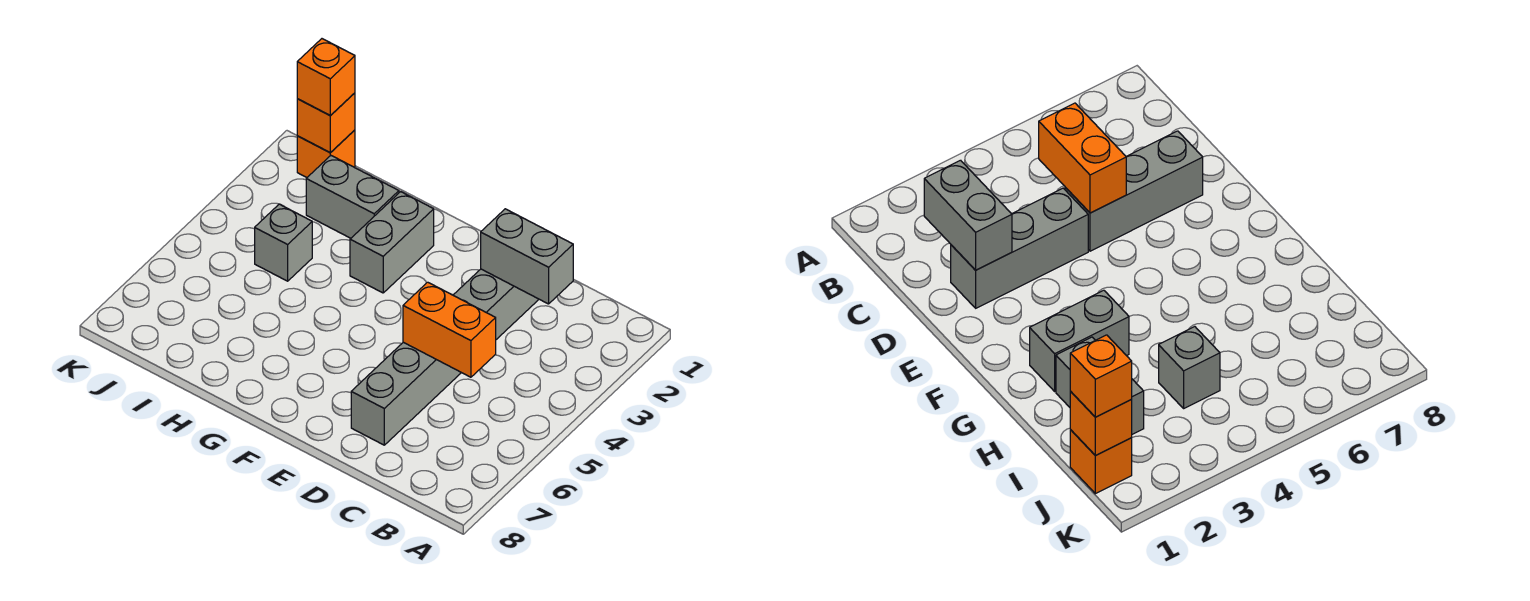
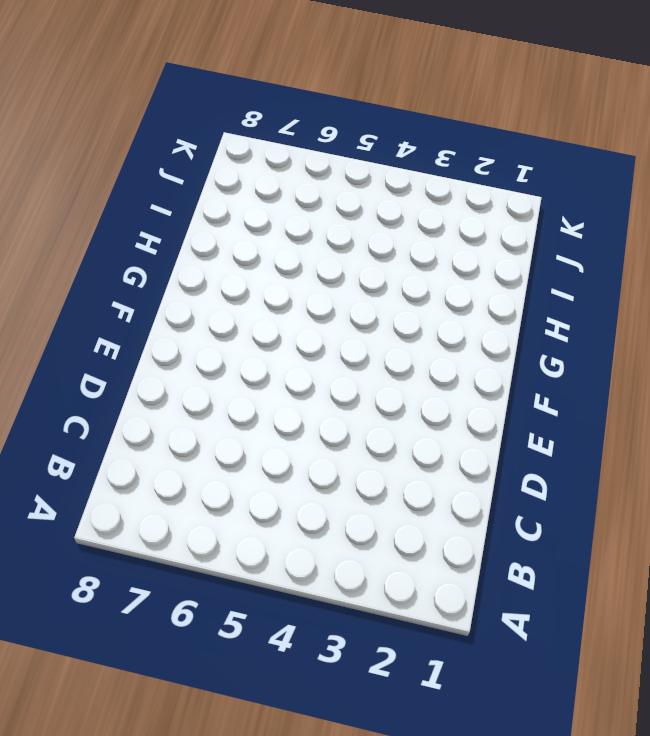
none -> grey 1x3 brick [453,269,538,340]
none -> grey 1x3 brick [351,342,461,445]

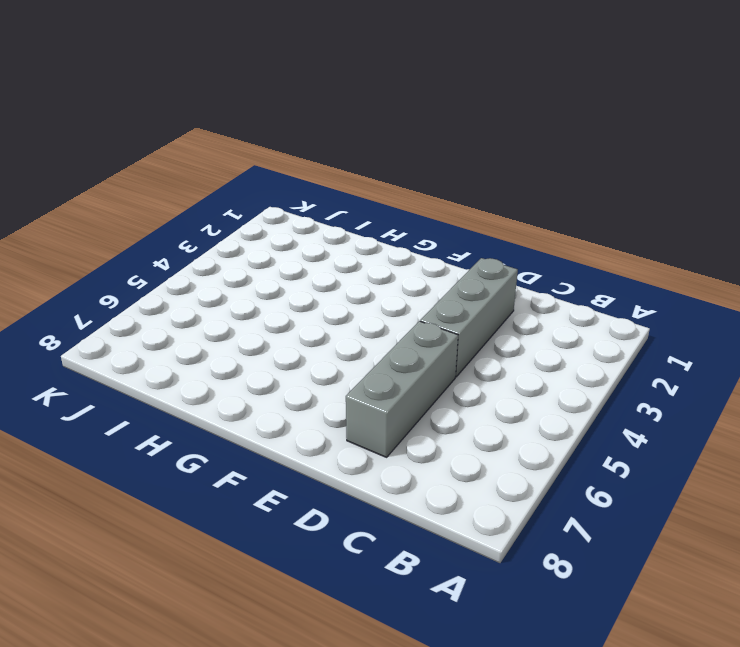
none -> grey 1x2 brick [350,192,434,293]
none -> grey 1x2 brick [306,156,399,238]

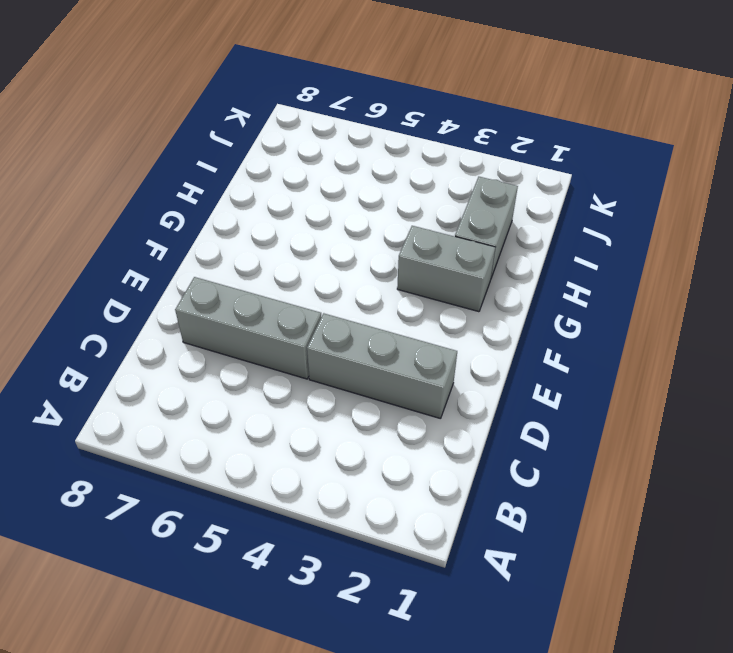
none -> grey 1x1 brick [255,204,312,281]
none -> orange 1x1 brick [297,130,355,177]

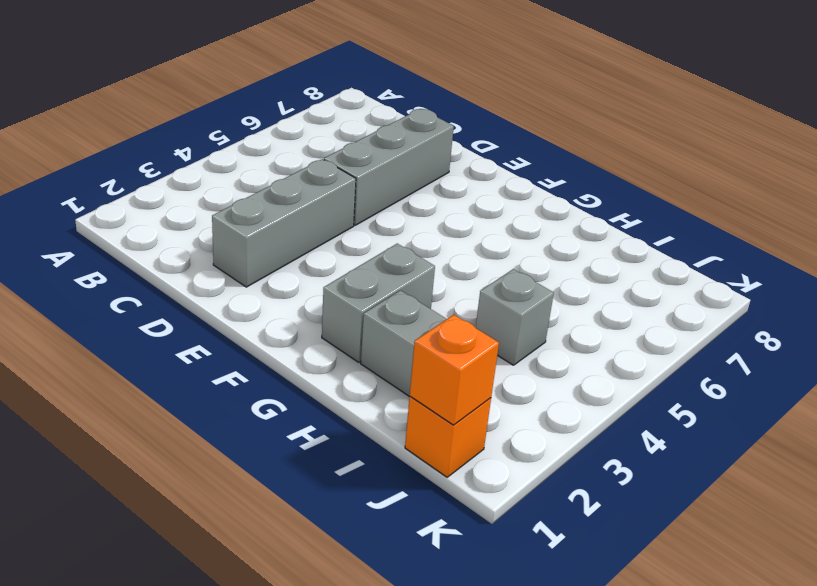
none -> grey 1x2 brick [481,209,573,304]
none -> orange 1x2 brick [403,282,496,377]

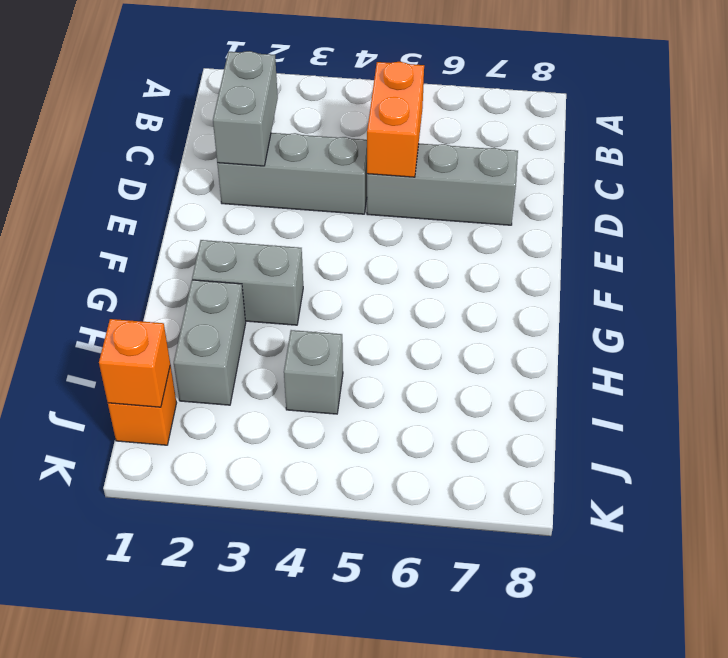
none -> orange 1x1 brick [297,39,355,116]

